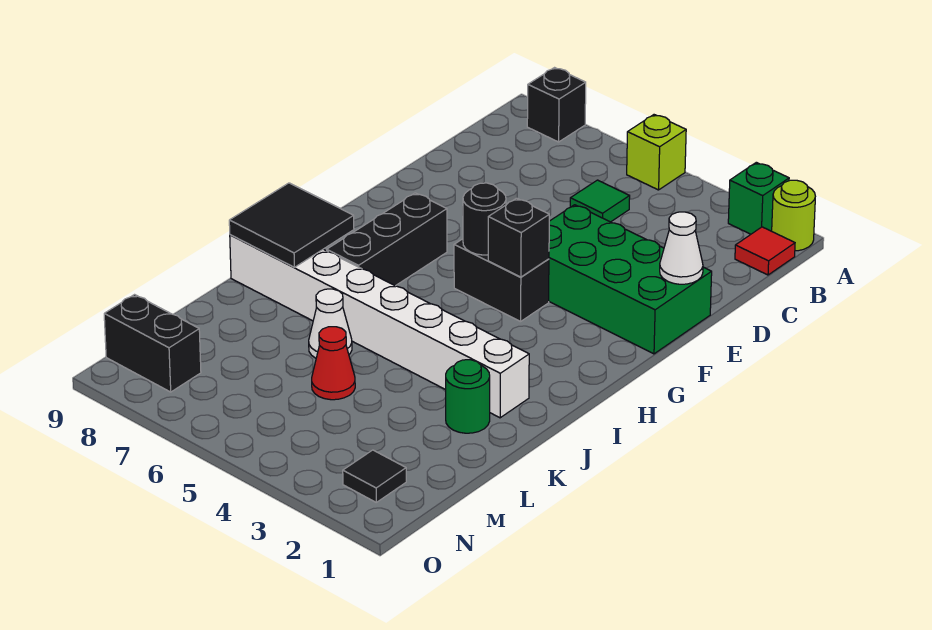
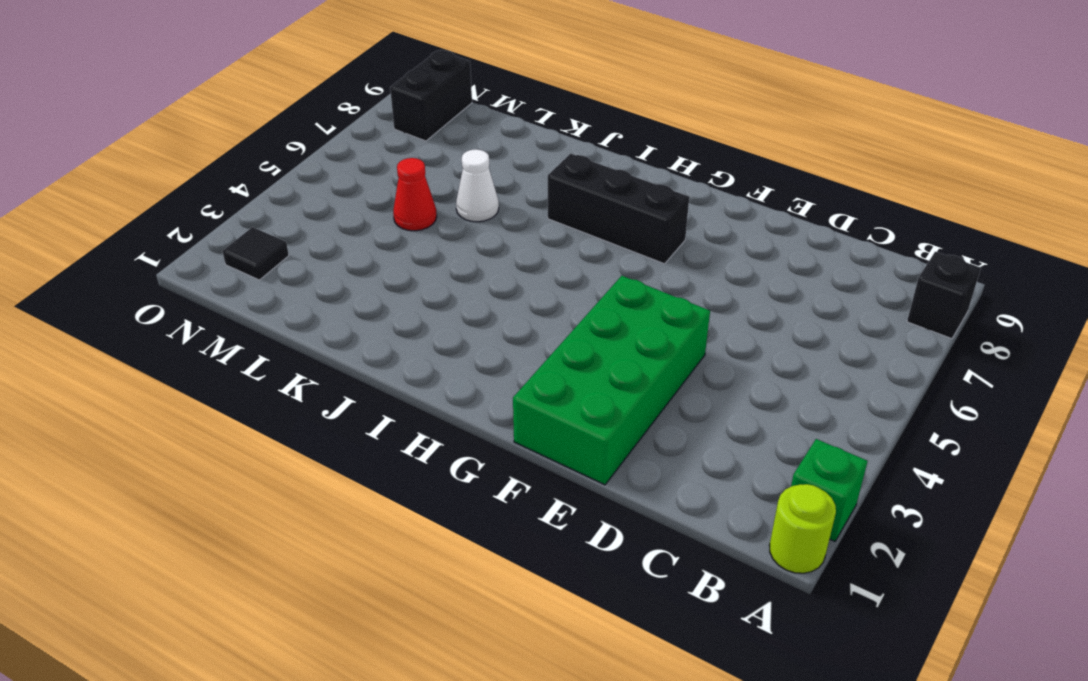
none -> lime 1x1 brick [627,115,686,190]
none -> red 1x1 tile [735,227,795,275]
none -> green 1x1 tile [570,180,630,222]

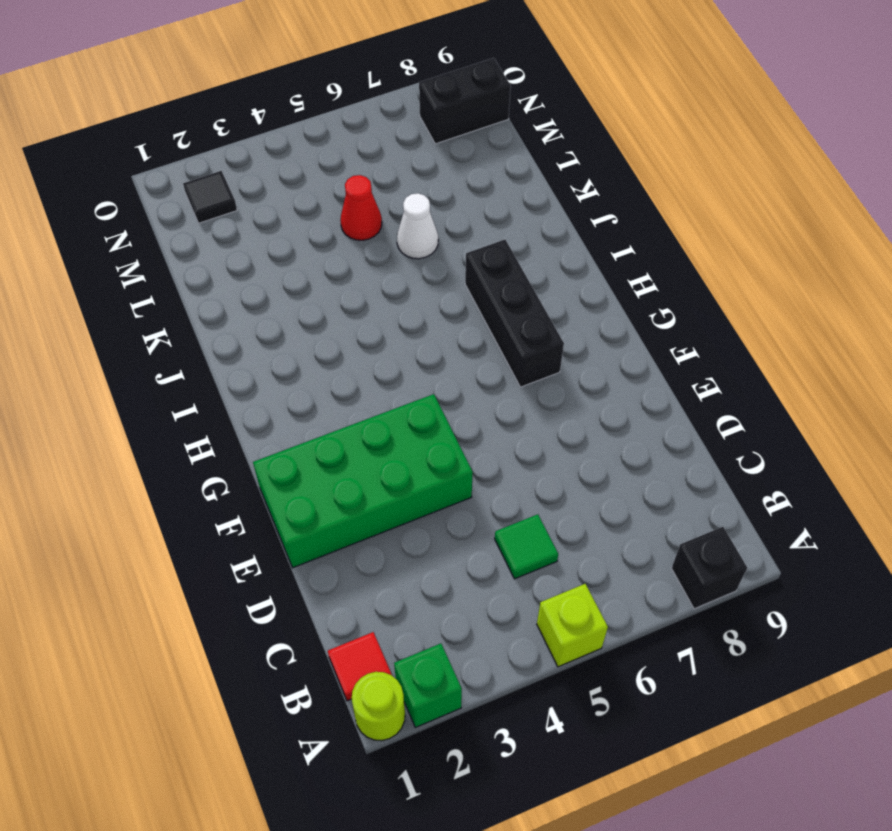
none -> black 1x2 brick [454,239,549,322]
none -> white 1x8 brick [230,235,529,418]
none -> green 1x1 round brick [446,360,490,433]

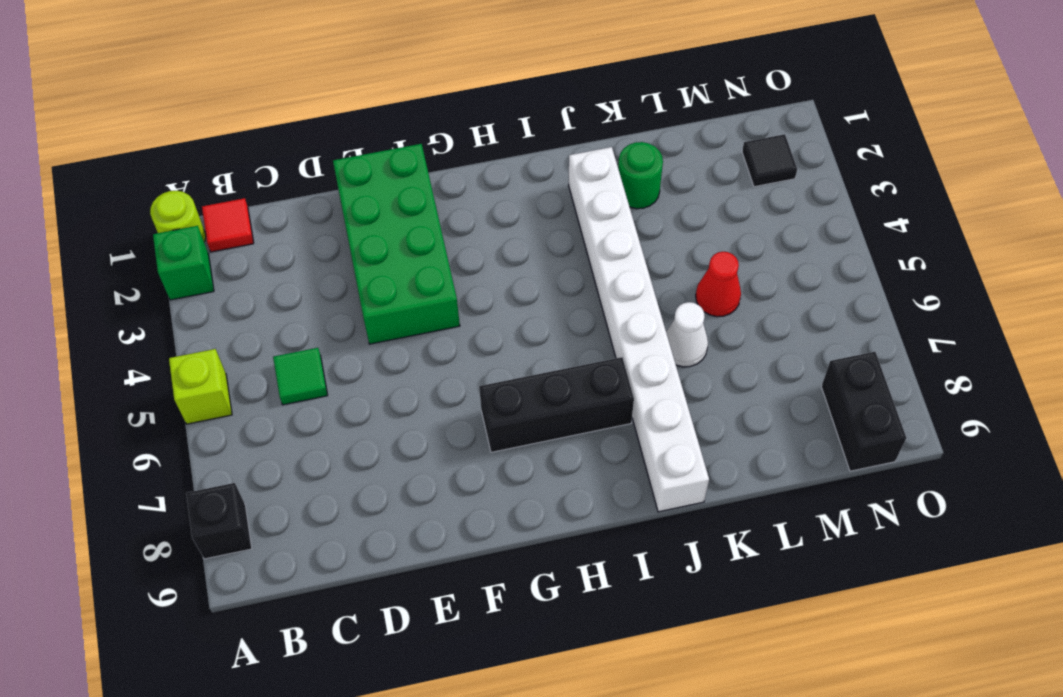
none -> black 1x2 brick [454,239,549,322]
none -> white 1x1 cone [660,212,703,284]
none -> black 1x1 brick [488,198,549,277]

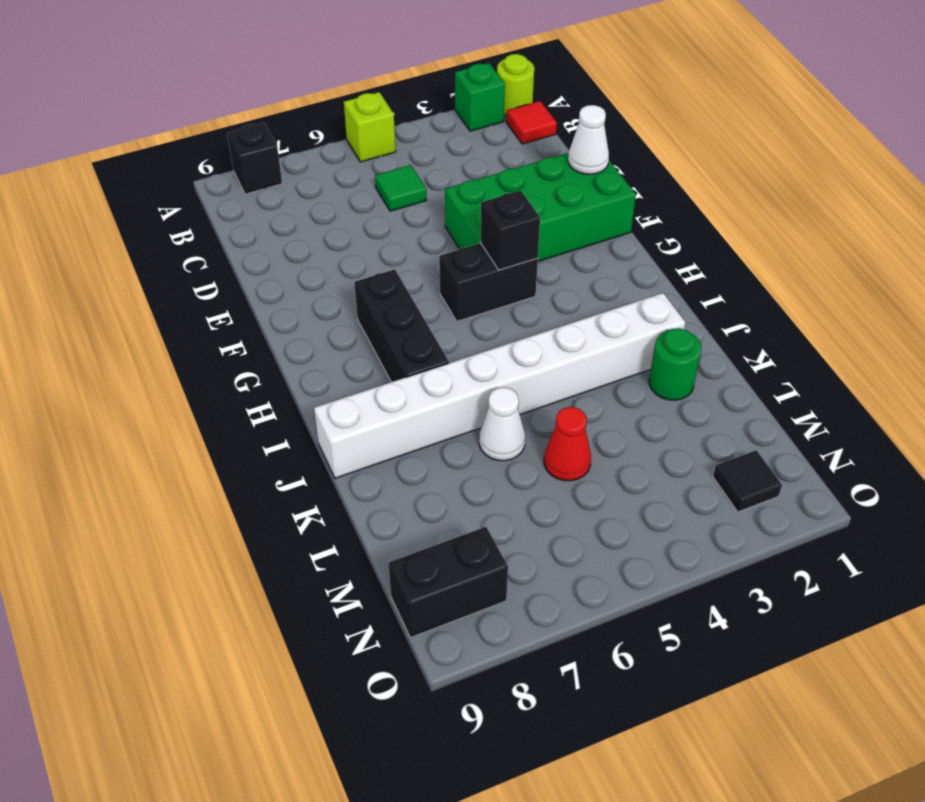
none -> black 1x1 round brick [463,183,506,255]
none -> black 2x2 tile [229,183,354,267]

